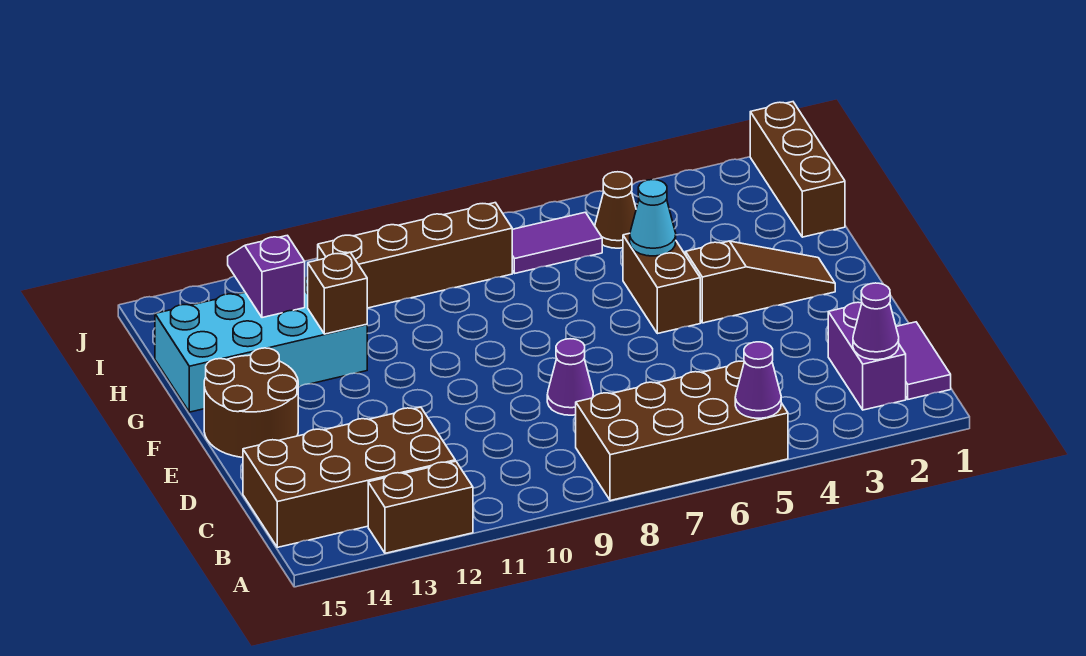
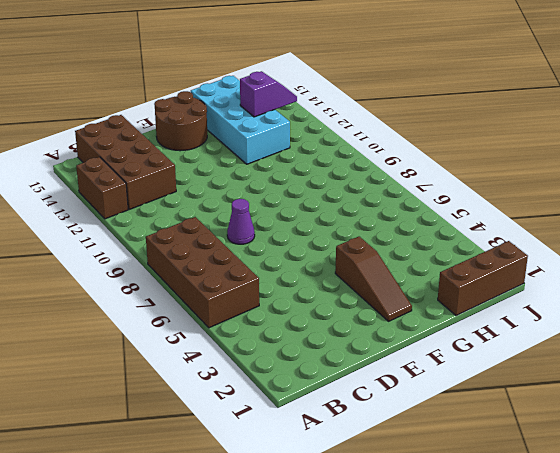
none -> purple 1x2 tile [896,322,951,399]
none -> purple 1x2 brick [828,302,906,410]
none -> brown 1x2 brick [623,233,700,334]

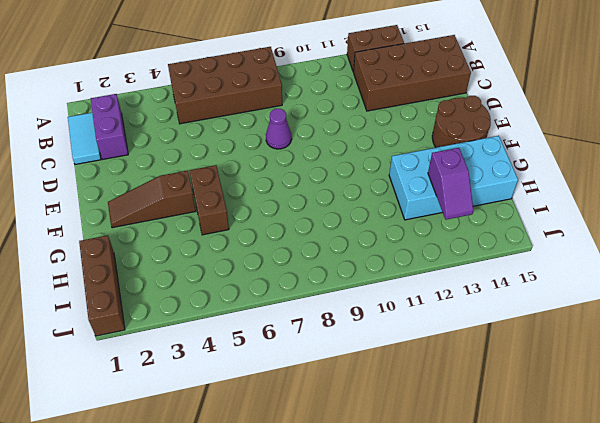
cyan 1x2 tile [68,113,101,165] -> purple 1x2 tile [896,322,951,399]
none -> brown 1x1 cone [595,172,636,248]
none -> purple 1x2 tile [512,212,602,273]
none -> brown 1x4 brick [318,203,512,308]

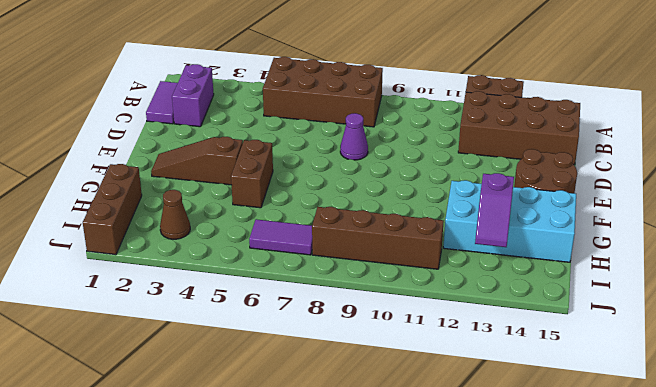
brown 1x1 cone [160,190,190,239] -> brown 1x1 cone moved to [595,172,636,248]
none -> purple 1x1 cone [735,342,781,418]
none -> purple 1x1 cone [853,283,899,360]
none -> cyan 1x1 cone [630,180,676,256]

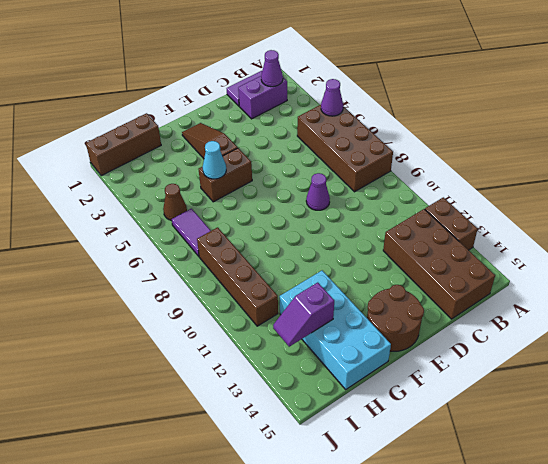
none -> brown 1x1 brick [308,253,367,334]

